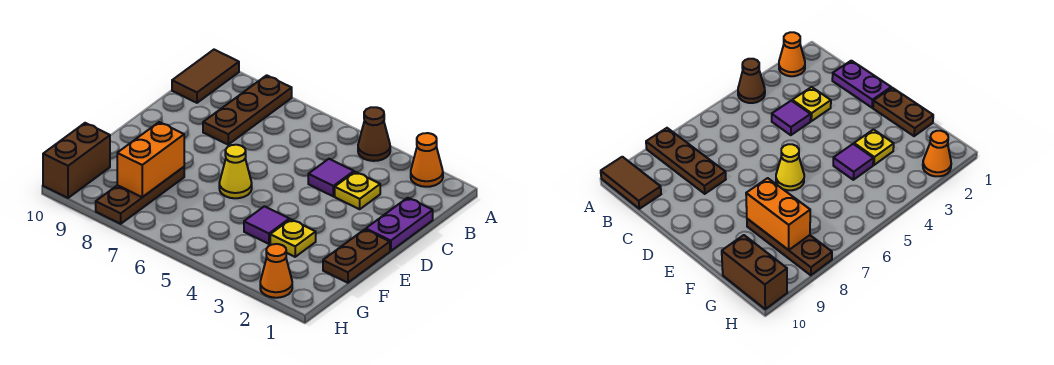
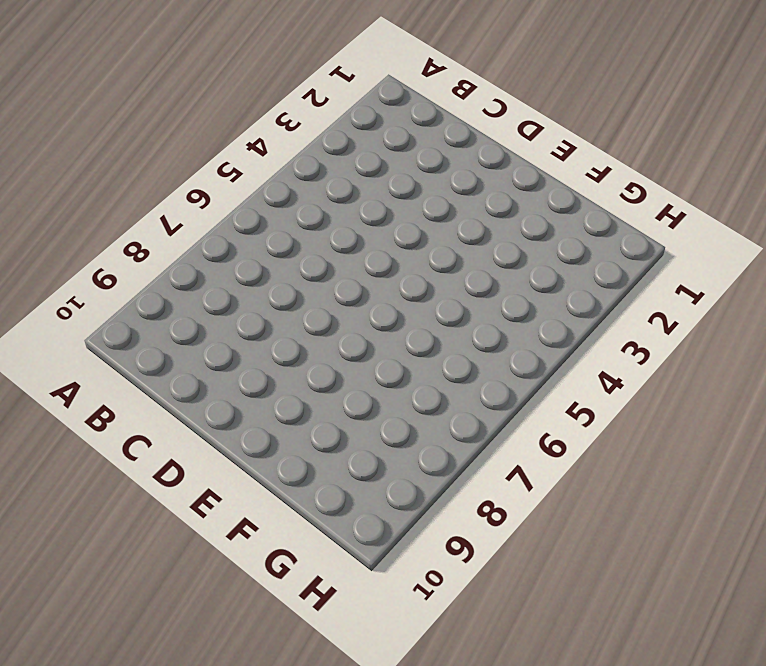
none -> orange 1x1 cone [411,133,443,187]
none -> brown 1x1 cone [358,107,390,161]
none -> brown 1x3 plate [203,75,292,144]

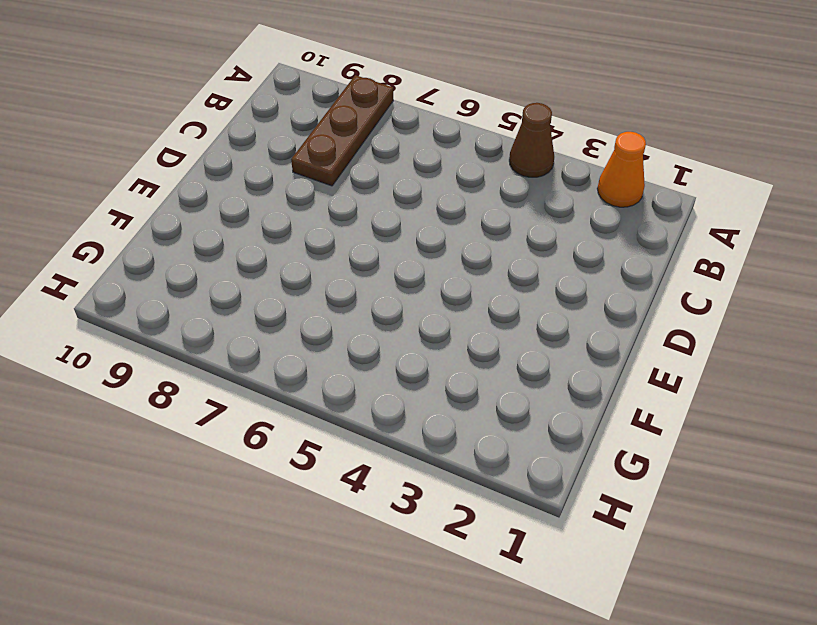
none -> brown 1x2 tile [172,50,239,103]
none -> purple 1x2 plate [366,198,433,251]
none -> yellow 1x1 plate [335,172,380,209]

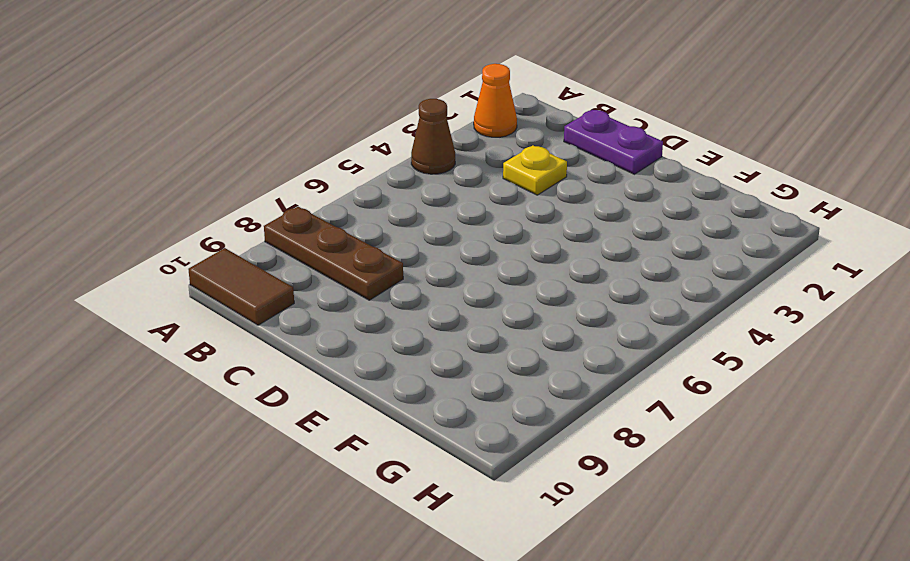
none -> purple 1x1 tile [308,159,354,196]
none -> brown 1x2 plate [323,229,390,283]
none -> yellow 1x1 cone [219,145,252,198]

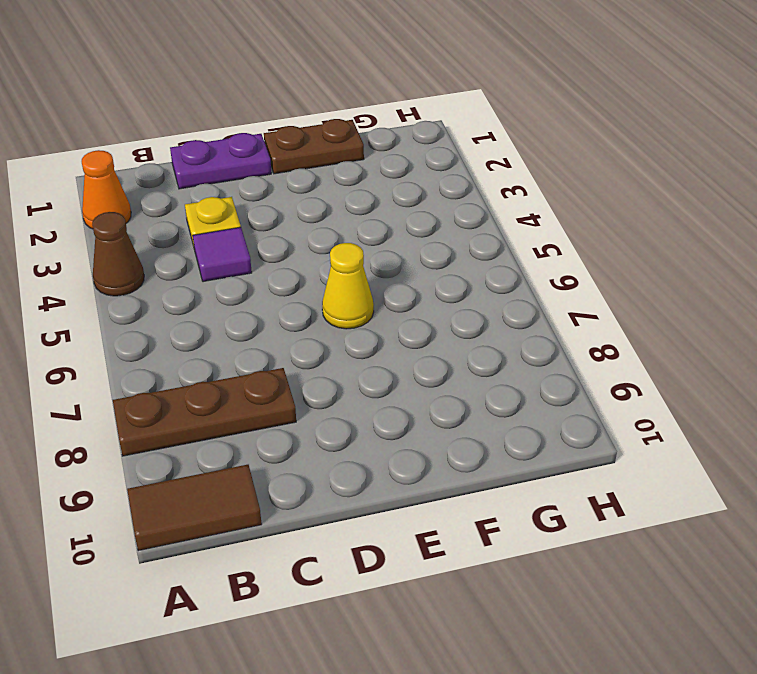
none -> yellow 1x1 plate [270,219,316,257]
none -> purple 1x1 tile [244,206,289,244]
none -> brown 1x3 plate [96,167,184,224]

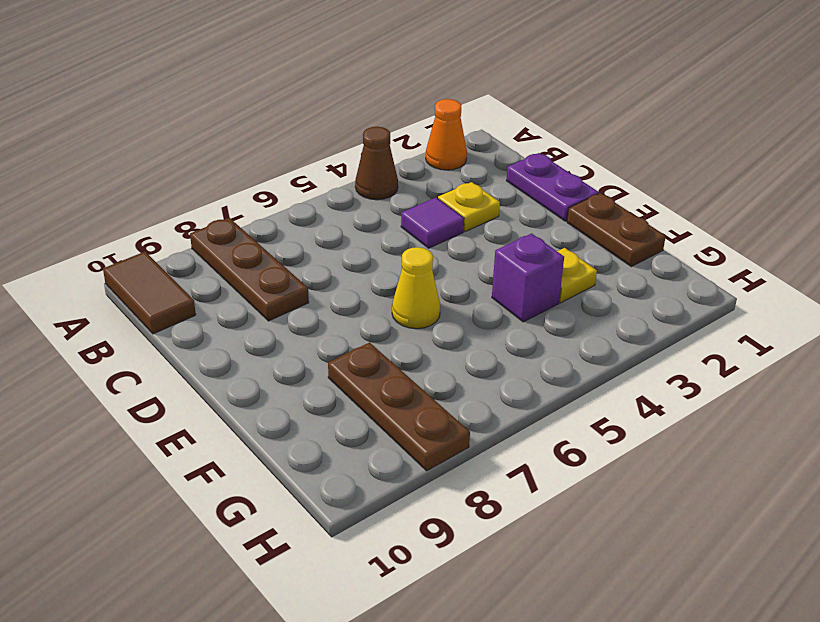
purple 1x1 brick [492,233,564,322] -> purple 1x1 tile [244,206,289,244]
none -> brown 1x2 brick [43,123,110,198]
none -> orange 1x1 cone [260,244,292,298]
none -> orange 1x2 brick [117,122,184,197]

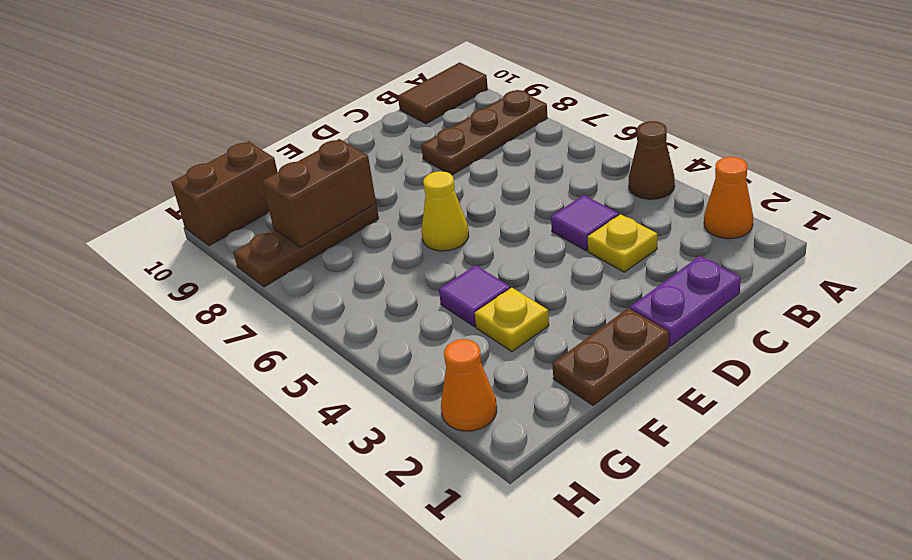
brown 1x2 brick [262,139,376,247] -> orange 1x2 brick [117,122,184,197]

